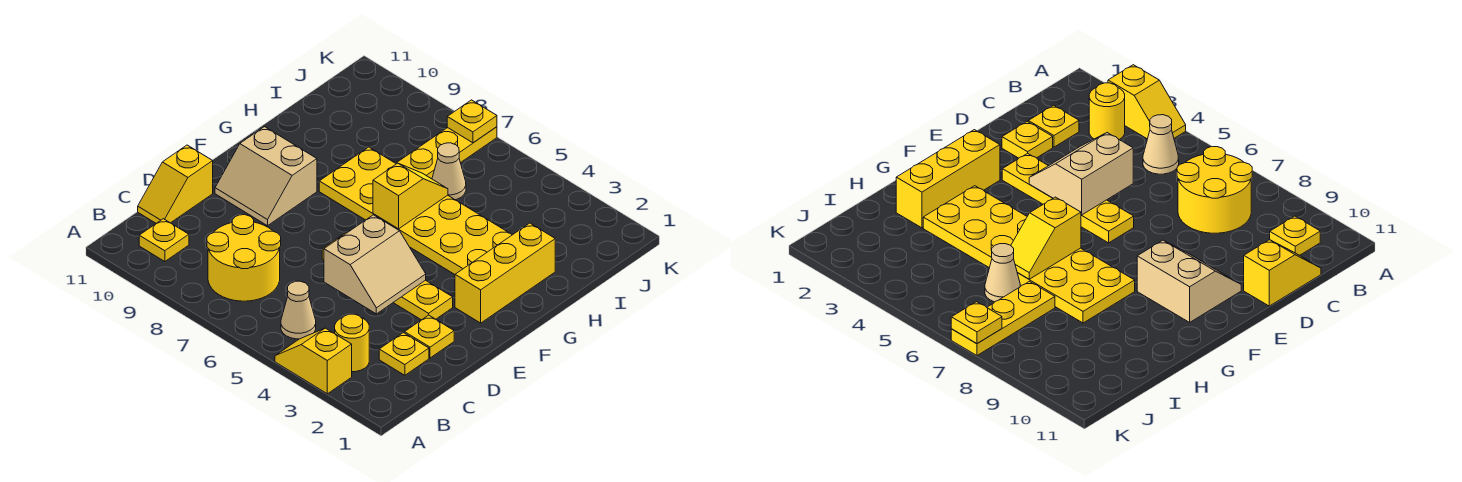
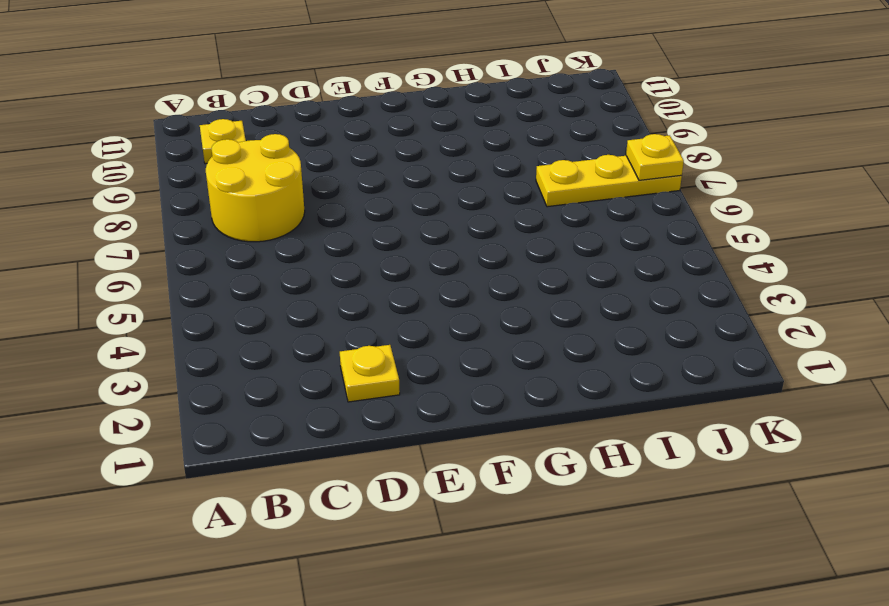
none -> yellow 1x2 slope [275,328,352,394]
none -> yellow 1x1 round brick [335,314,369,372]
none -> tan 1x1 cone [281,281,316,339]

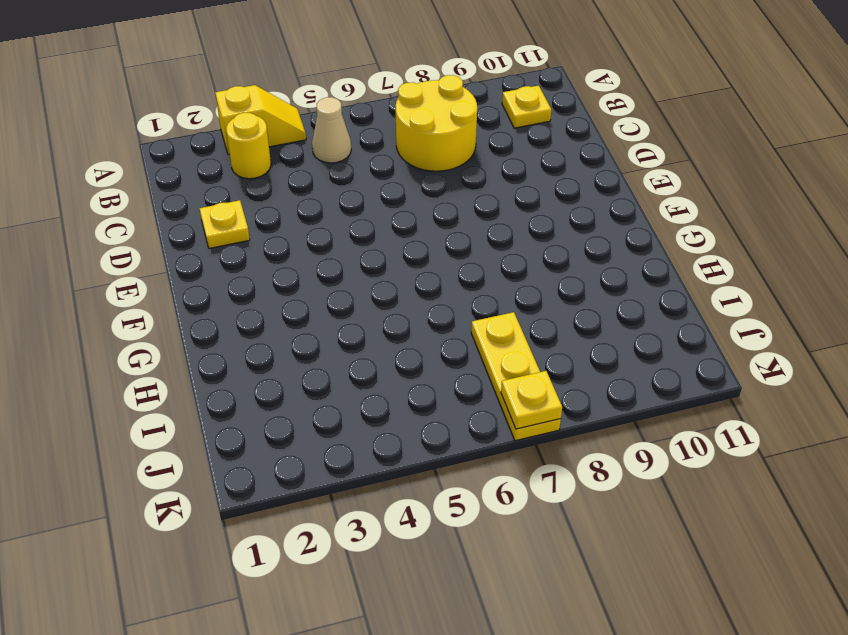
none -> yellow 1x1 plate [379,333,429,375]
none -> yellow 1x2 slope [138,145,213,223]
none -> yellow 1x4 plate [322,232,453,320]

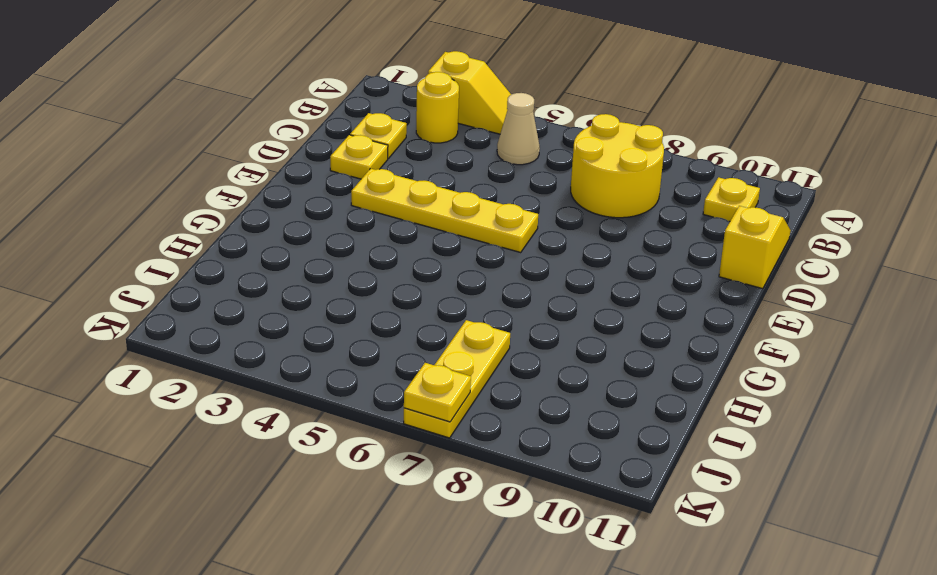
none -> tan 2x2 slope [215,127,317,226]
none -> yellow 1x3 brick [455,223,555,323]
none -> yellow 2x6 plate [319,147,512,274]

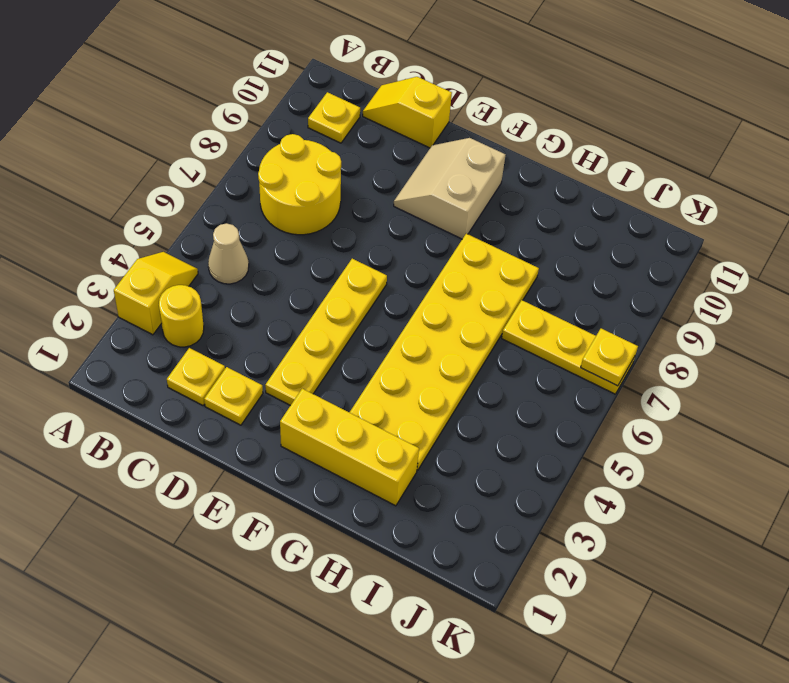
none -> tan 1x1 cone [432,143,466,200]
none -> tan 2x2 slope [324,215,426,314]
none -> yellow 1x2 slope [373,163,448,229]

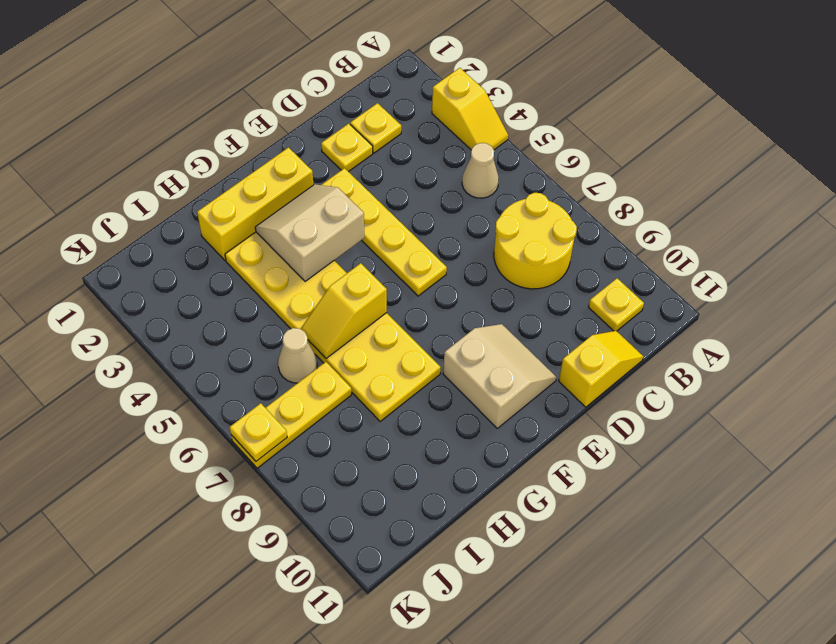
tan 2x2 slope [255,184,364,281] -> tan 2x2 slope moved to [324,215,426,314]
none -> yellow 1x1 round brick [335,314,369,372]

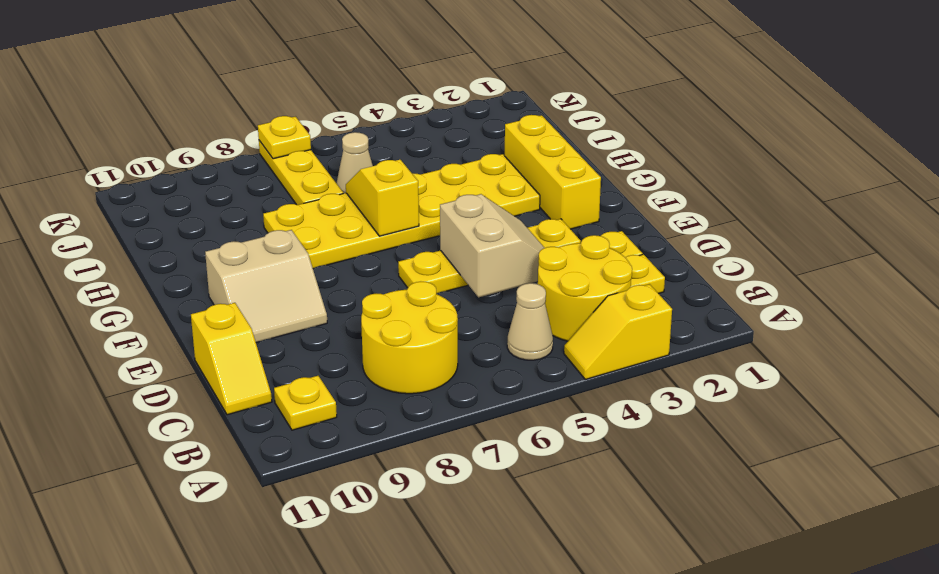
yellow 2x2 round brick [538,235,632,341] -> yellow 1x1 round brick [335,314,369,372]

